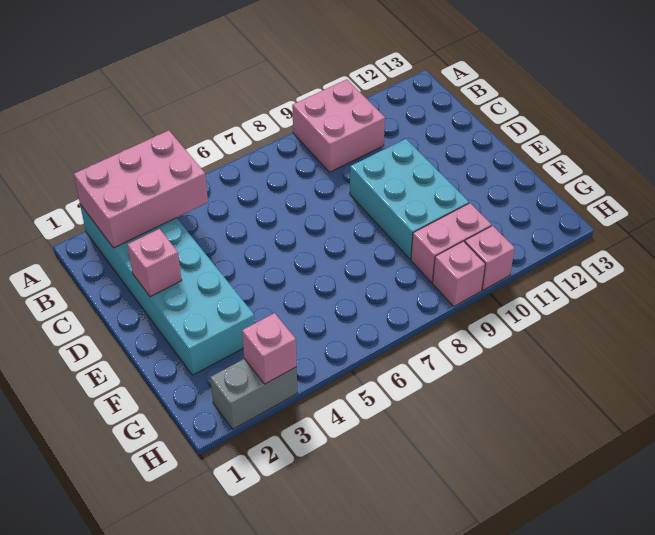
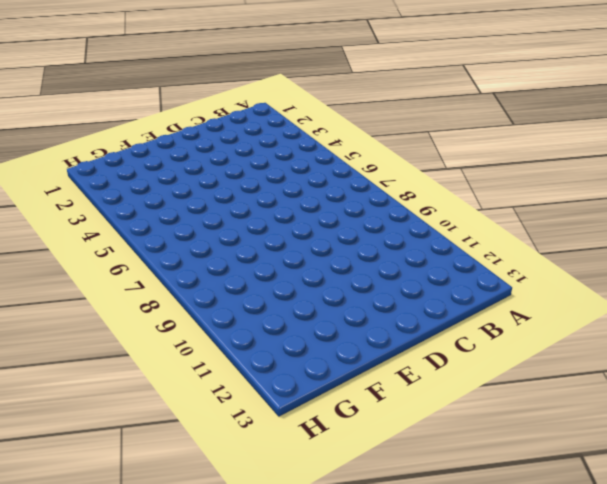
none -> cyan 2x6 brick [80,204,255,375]
none -> pink 2x2 brick [292,79,385,172]

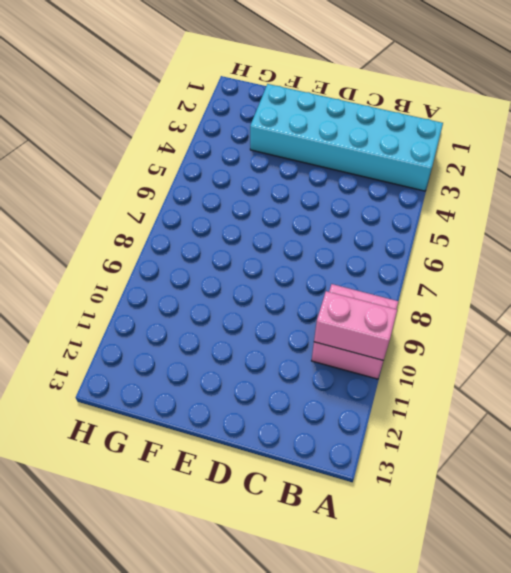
pink 1x2 brick [314,291,397,360] -> pink 1x2 brick turned to [411,203,491,282]
none -> cyan 2x3 brick [350,139,469,259]
none -> grey 1x2 brick [210,359,297,429]

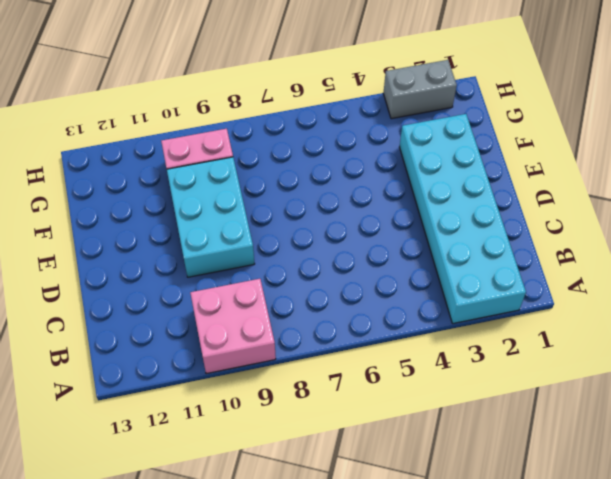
none -> pink 1x1 brick [433,241,485,306]
none -> pink 1x1 brick [465,226,515,290]

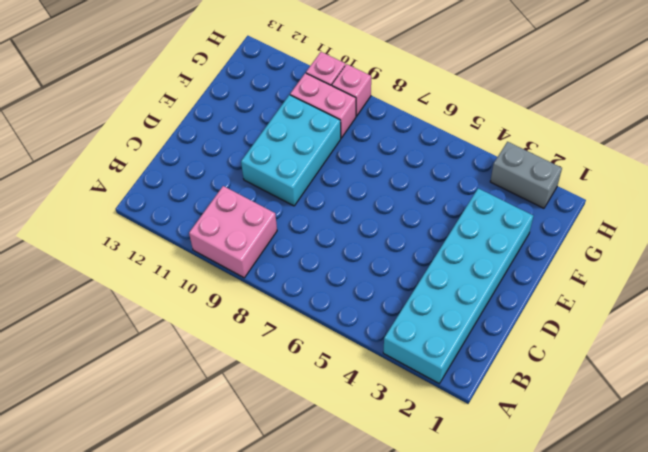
none -> pink 2x3 brick [74,130,208,248]
none -> pink 1x1 brick [127,229,182,297]

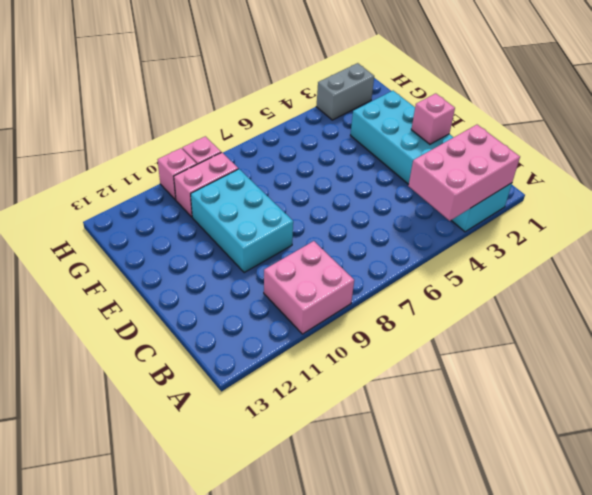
none -> pink 1x1 brick [242,313,297,384]

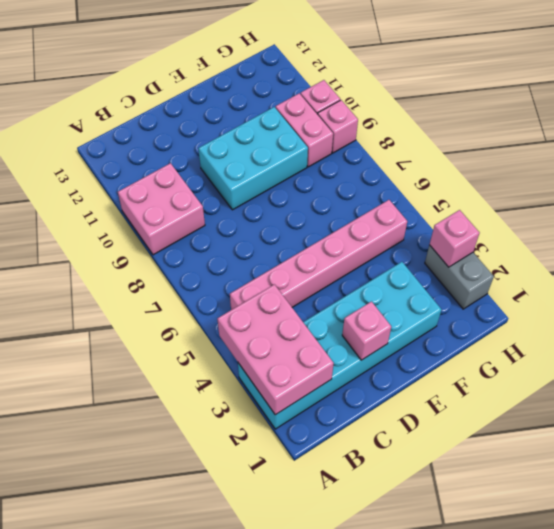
pink 1x6 brick [230,200,407,310] -> none

